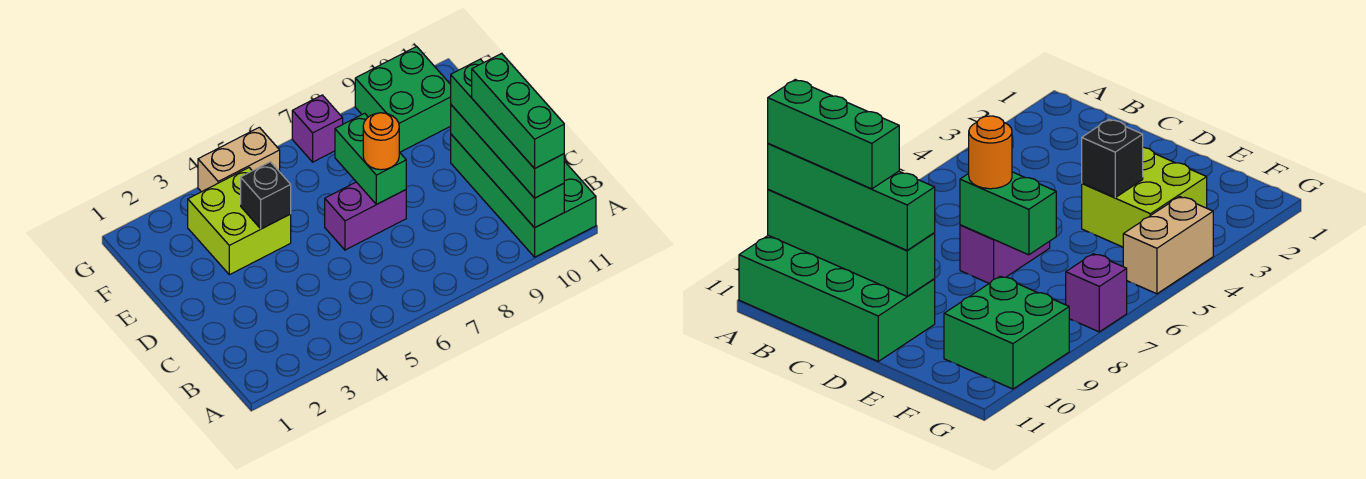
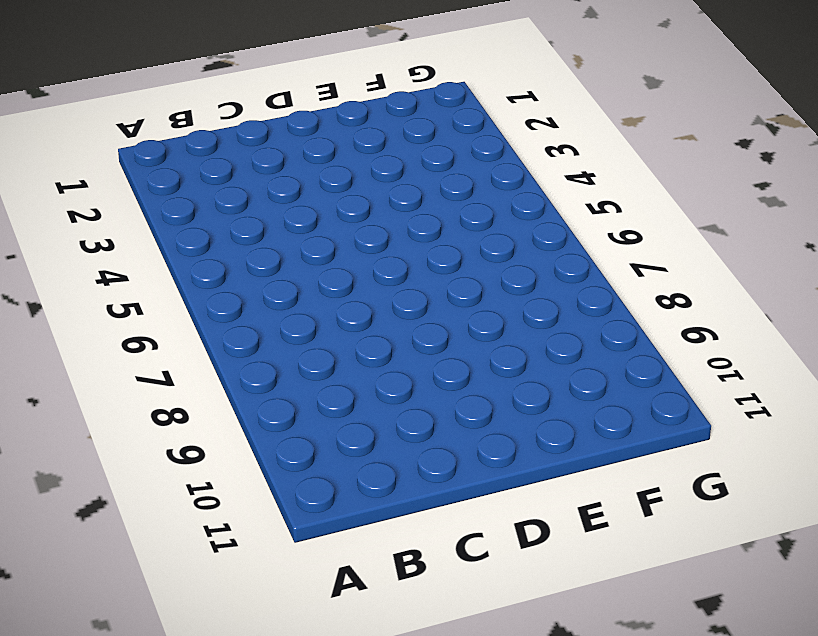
none -> green 2x4 brick [451,134,596,257]
none -> purple 1x2 brick [325,182,406,250]
none -> lime 2x2 brick [188,168,291,275]

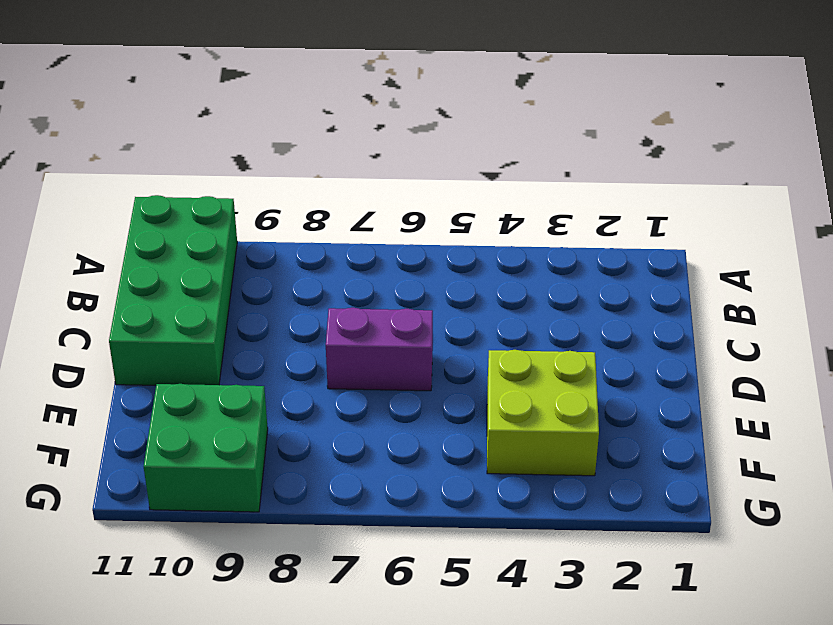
none -> tan 1x2 brick [198,127,280,192]
none -> purple 1x1 brick [292,95,343,162]
none -> green 1x4 brick [451,105,564,228]

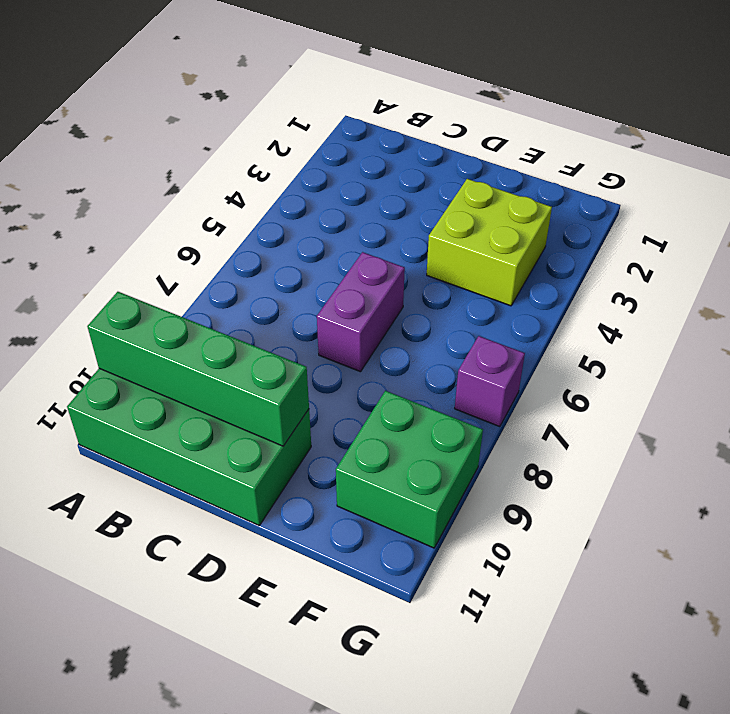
none -> tan 1x2 brick [198,127,280,192]
none -> green 1x2 brick [335,113,406,205]
none -> black 1x1 brick [241,162,291,229]

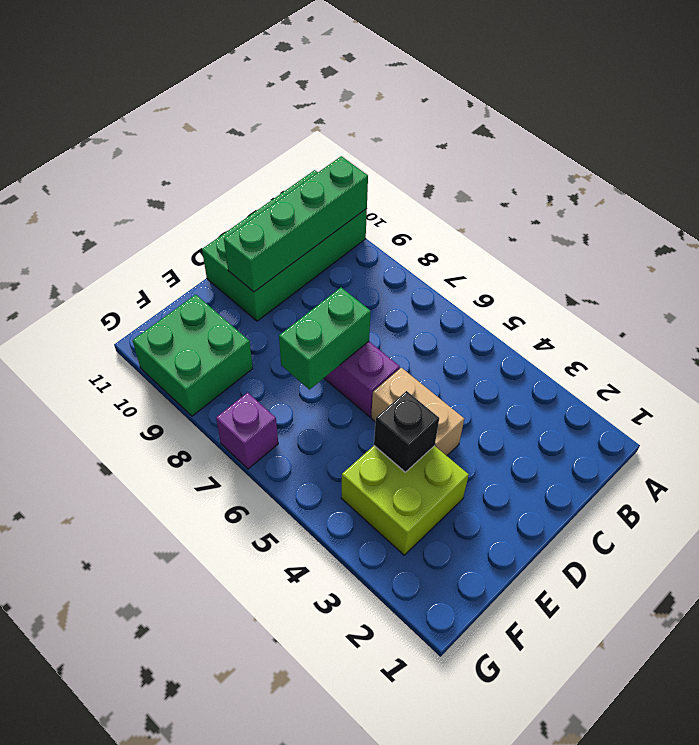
tan 1x2 brick [371,368,464,456] -> tan 1x2 brick moved to [198,127,280,192]
none -> green 1x4 brick [451,59,564,198]
none -> orange 1x1 round brick [363,113,399,170]
none -> green 1x3 brick [472,53,564,169]

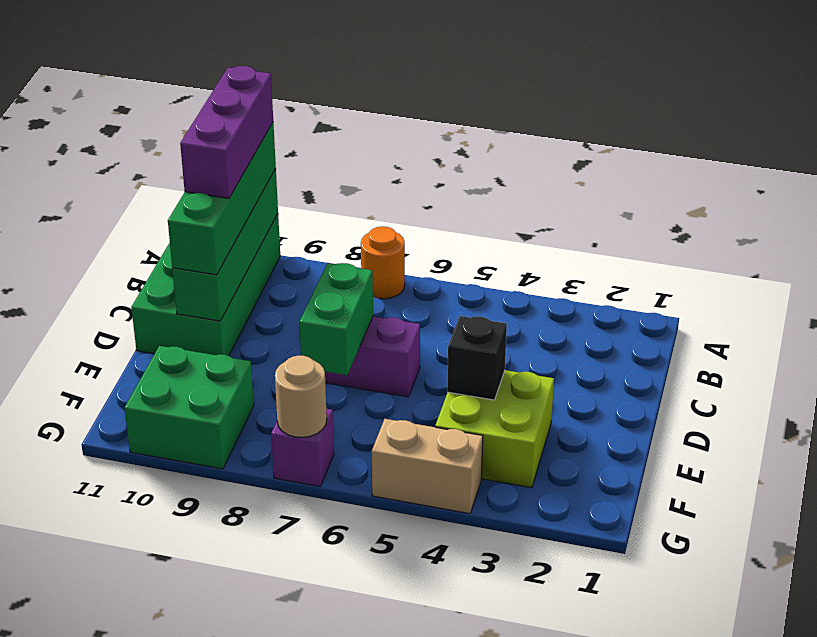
orange 1x1 round brick [361,226,405,299] -> orange 1x1 round brick moved to [363,113,399,170]
purple 1x3 brick [180,66,273,198] -> green 1x3 brick [472,53,564,169]
tan 1x1 round brick [275,356,327,437] -> none

